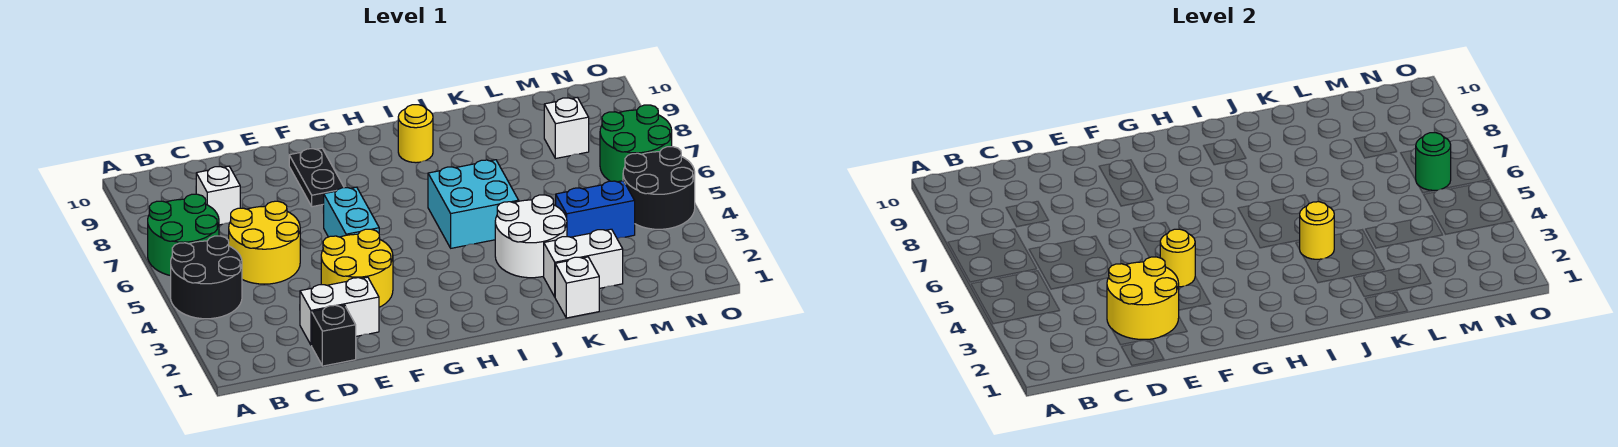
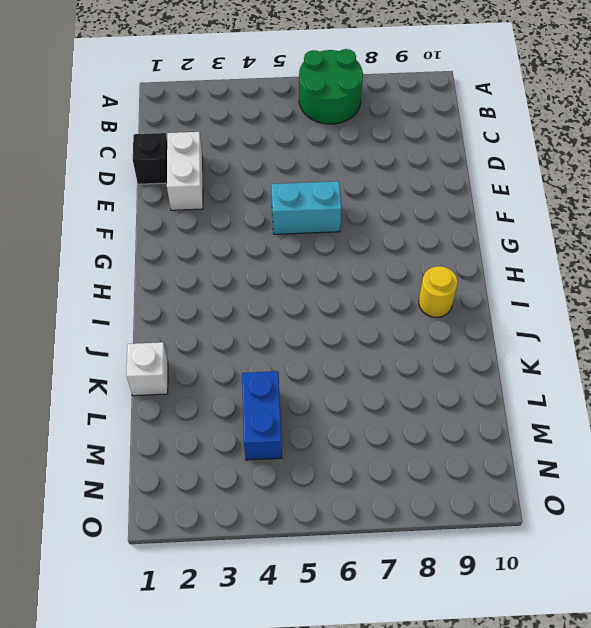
none -> black 2x2 round brick [171,236,242,319]
none -> yellow 2x2 round brick [229,201,300,284]
none -> white 1x1 brick [196,166,240,225]

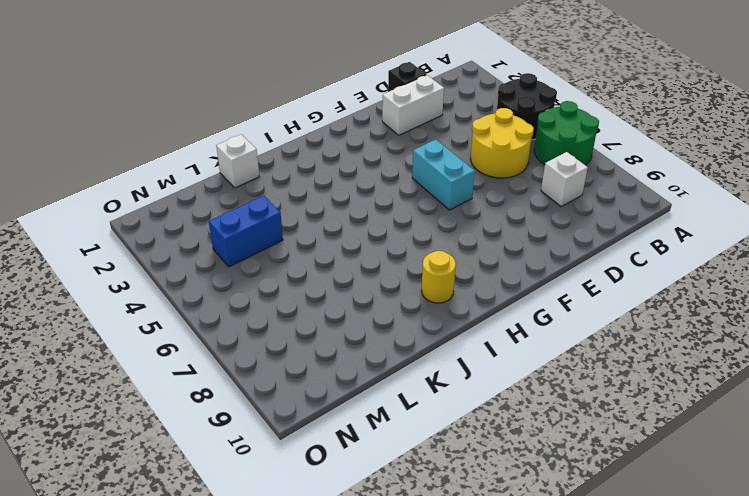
none -> yellow 2x2 round brick [321,229,393,307]
none -> black 1x2 plate [289,148,344,207]
none -> cyan 2x2 brick [428,160,519,248]

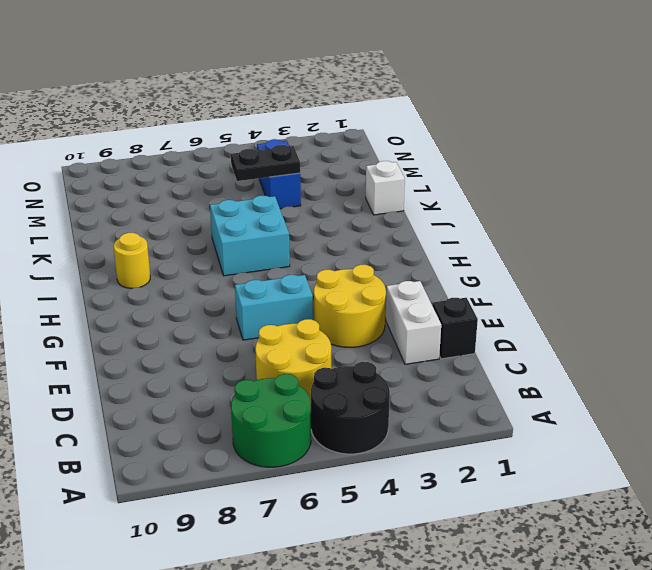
black 1x2 plate [231,145,300,181] -> black 1x2 plate moved to [289,148,344,207]
none -> white 1x1 brick [196,166,240,225]
none -> white 2x2 round brick [495,195,567,278]
none -> white 1x2 brick [544,229,623,297]

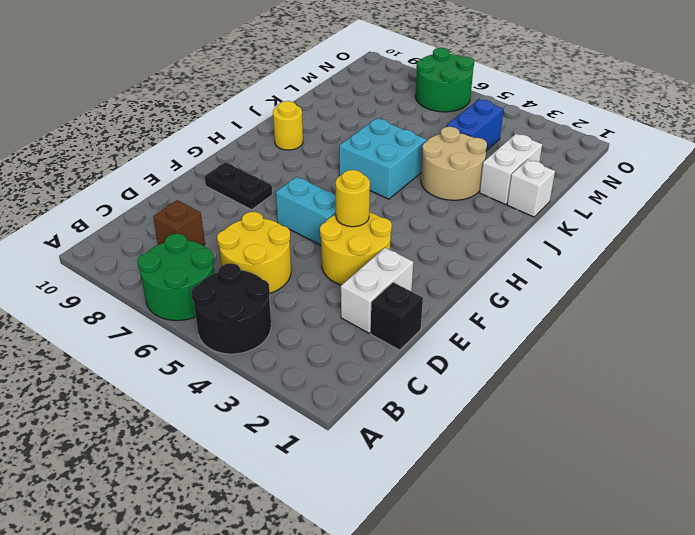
brown 1x1 brick [153,200,205,245] -> white 1x1 brick [196,166,240,225]
tan 2x2 round brick [421,127,487,200] -> white 2x2 round brick [495,195,567,278]
none -> white 1x1 brick [544,97,589,159]
none -> black 2x2 round brick [623,147,695,229]
none -> yellow 2x2 round brick [1107,257,1179,339]

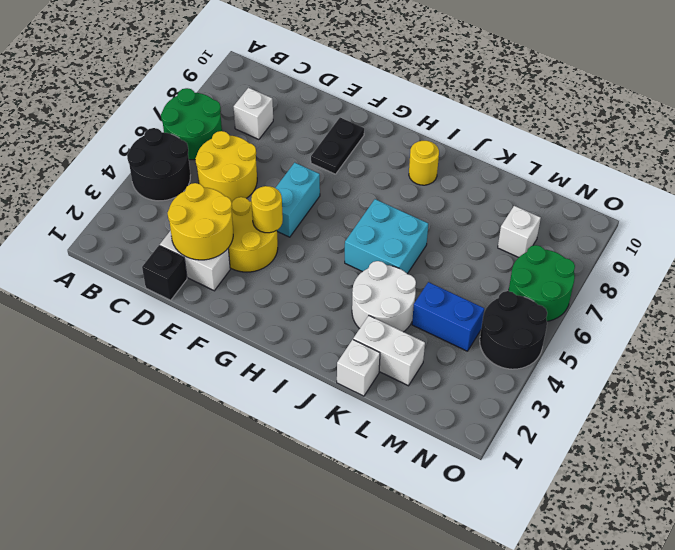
none -> yellow 1x1 round brick [1299,202,1334,259]
none -> green 1x1 round brick [1416,133,1451,191]

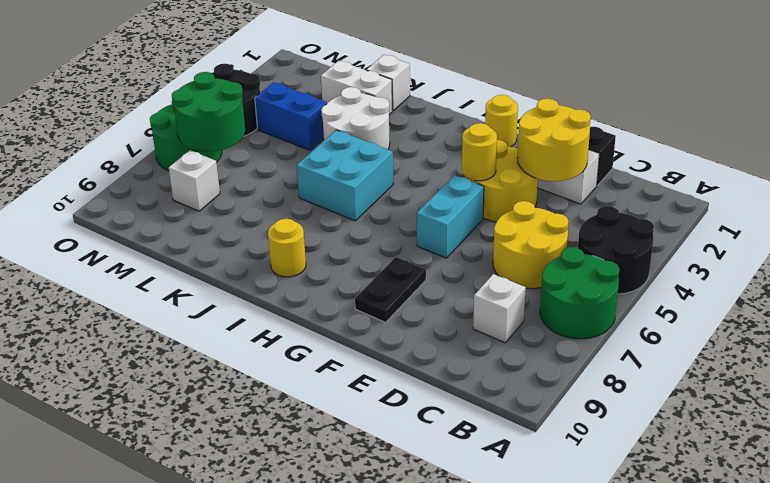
yellow 1x1 round brick [485,95,518,147] -> yellow 1x1 round brick moved to [1299,202,1334,259]
green 2x2 round brick [172,72,245,152] -> green 1x1 round brick [1416,133,1451,191]

